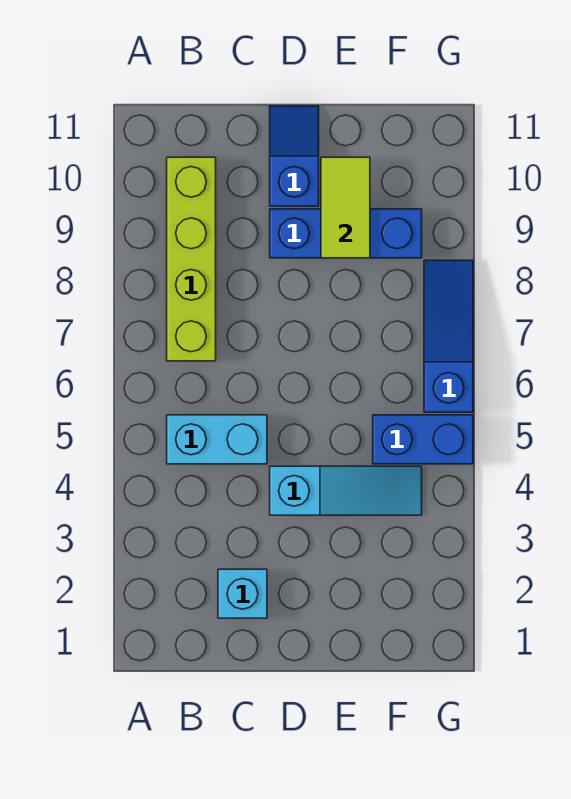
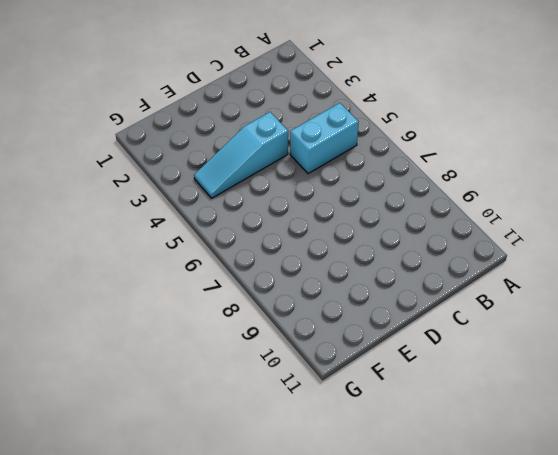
none -> lime 1x4 brick [167,157,216,361]
none -> cyan 1x1 brick [218,569,267,618]

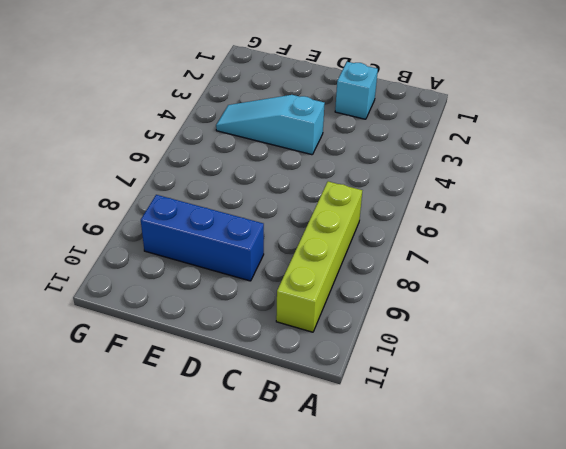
none -> cyan 1x2 brick [167,415,267,464]
none -> blue 1x2 slope [270,106,319,206]

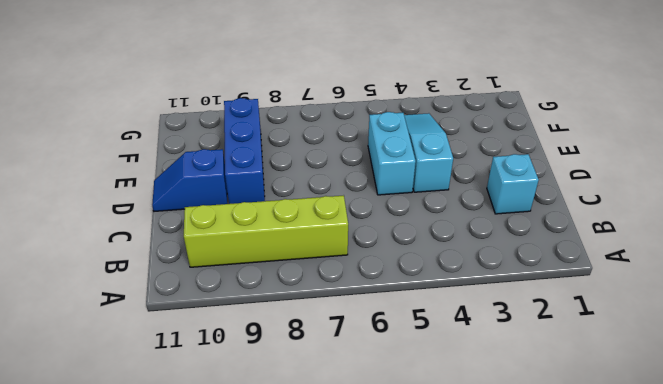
cyan 1x2 brick [368,112,416,195] -> cyan 1x2 brick moved to [167,415,267,464]
none -> blue 1x2 brick [373,415,473,464]
none -> blue 1x3 slope [424,260,473,412]

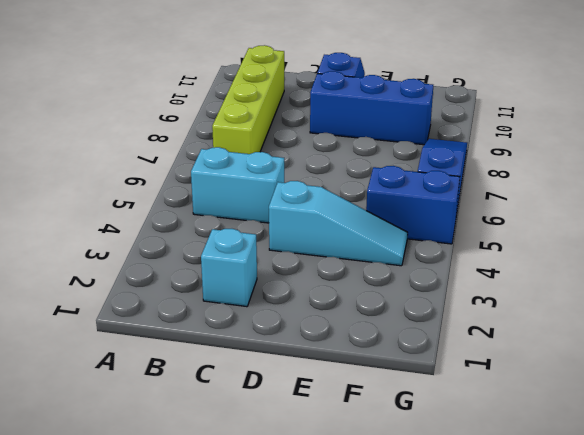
none -> lime 1x2 tile [321,157,370,258]

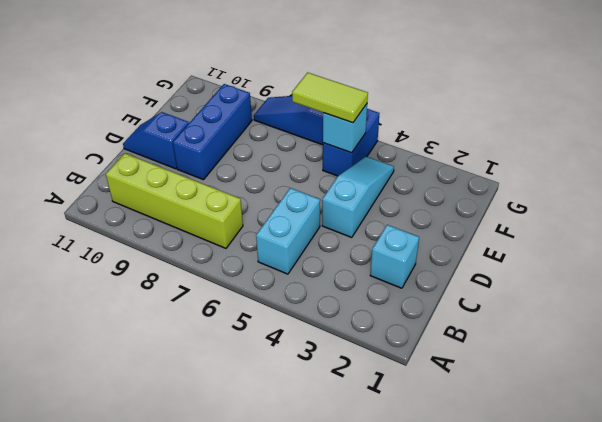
cyan 1x1 brick [323,104,367,153] -> none
lime 1x2 tile [292,73,368,123] -> lime 1x2 tile moved to [321,157,370,258]

